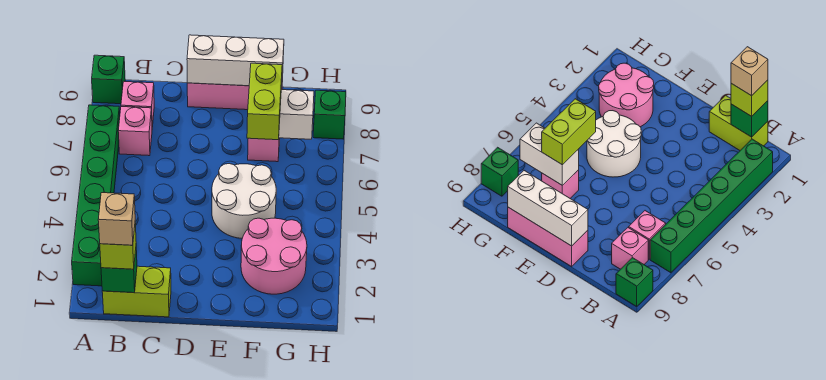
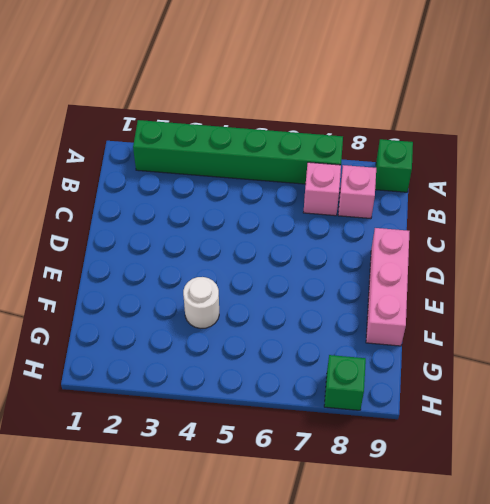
white 1x1 round brick [183,277,219,328] -> white 2x2 round brick [212,164,276,238]
none -> lime 1x2 brick [102,266,171,317]
none -> pink 2x2 round brick [241,218,307,294]
none -> pink 1x1 brick [248,138,280,162]

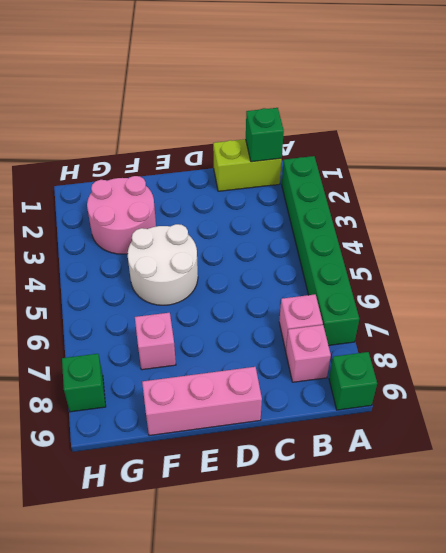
none -> white 1x3 brick [187,35,284,87]
none -> white 1x2 brick [279,90,314,139]
none -> lime 1x1 brick [100,223,136,269]

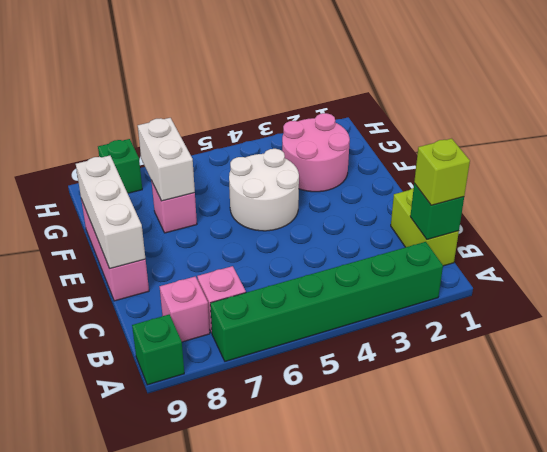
none -> lime 1x2 brick [247,63,282,140]
none -> tan 1x1 brick [98,193,135,245]

